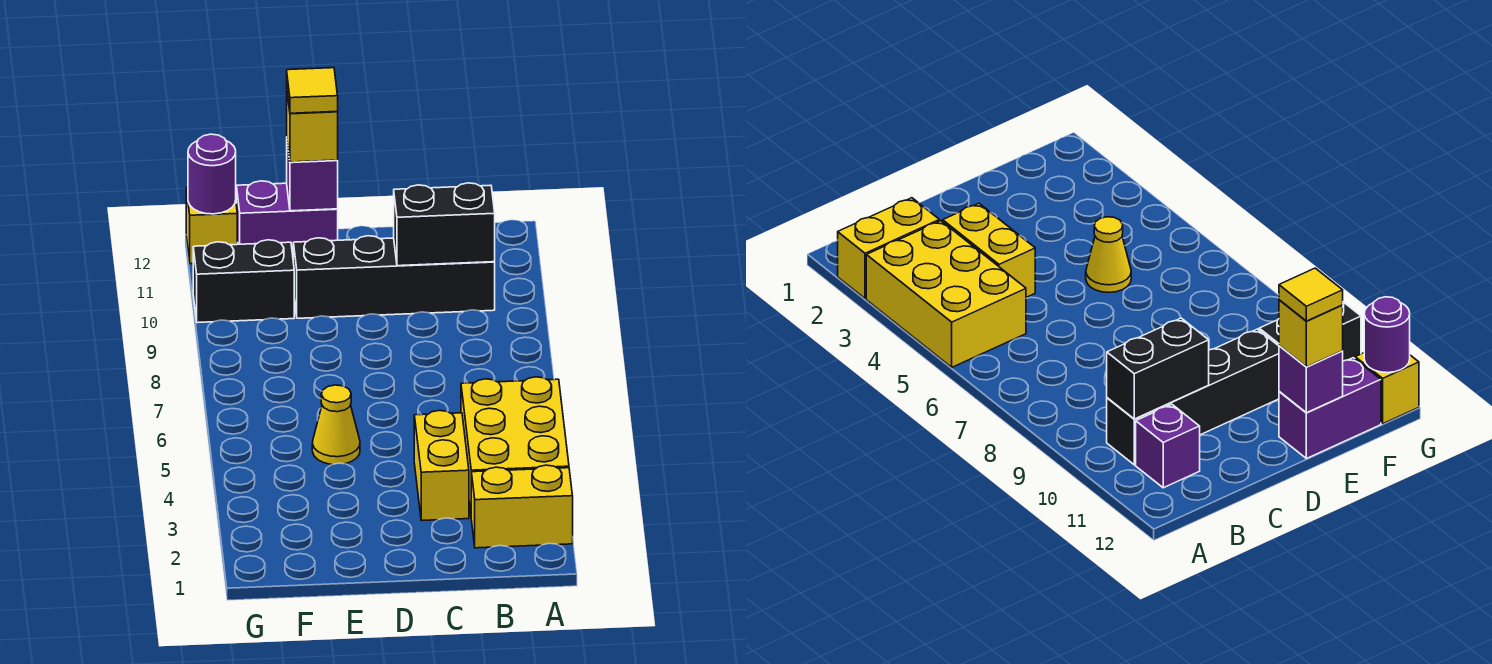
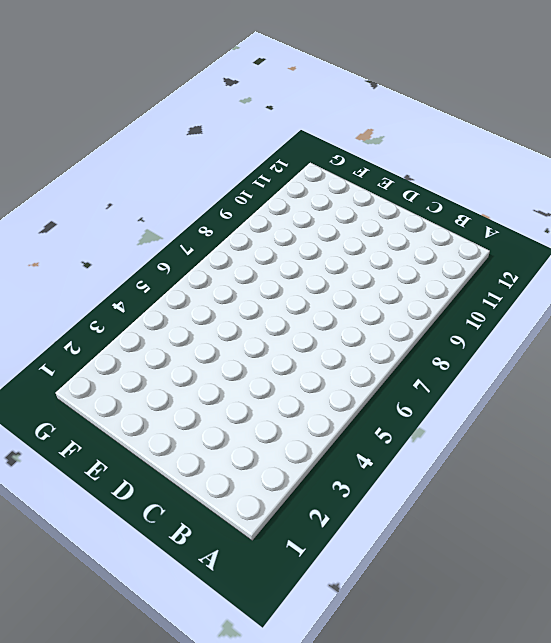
none -> yellow 1x2 brick [471,465,573,548]
none -> yellow 2x3 brick [461,377,569,512]
none -> black 1x4 brick [293,236,495,318]

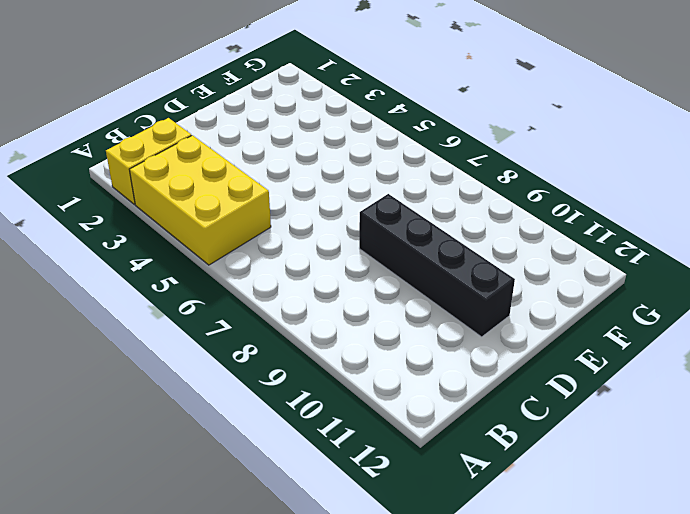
black 1x4 brick [359,194,515,337] -> black 1x4 brick turned to [293,236,495,318]
none -> purple 1x1 brick [1136,404,1200,488]
none -> yellow 1x2 brick [414,411,469,520]
none -> yellow 1x1 cone [312,385,360,464]

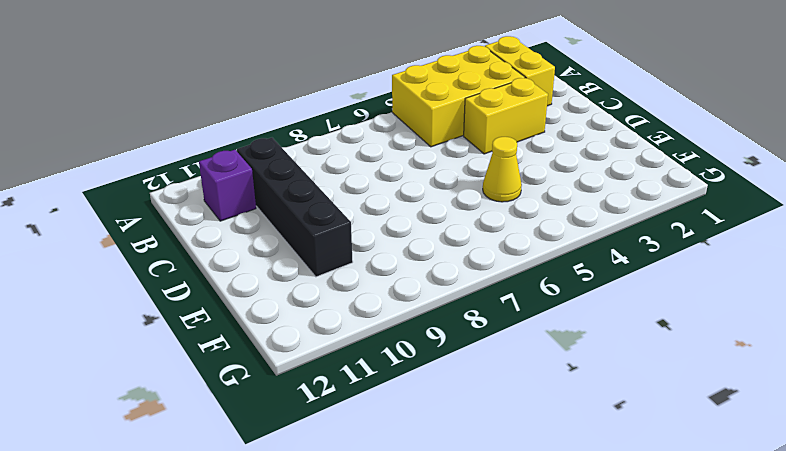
none -> purple 1x2 brick [236,181,338,254]
none -> black 1x2 brick [193,240,294,323]
none -> yellow 1x1 brick [186,187,237,264]

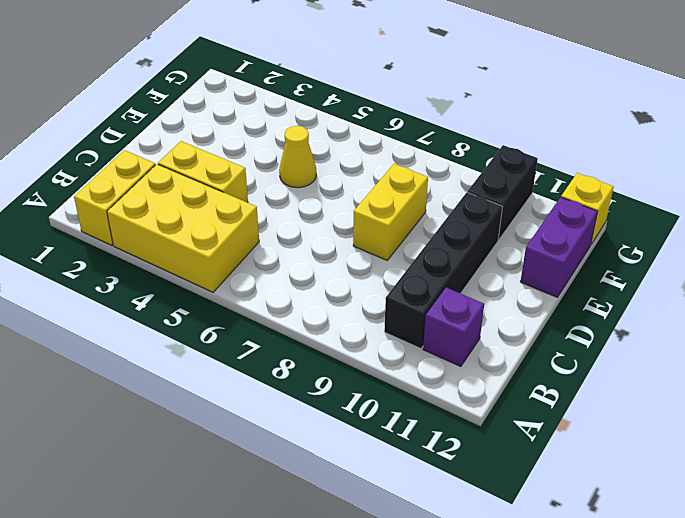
yellow 1x2 brick [353,164,428,260] -> none
none -> black 1x2 brick [394,183,495,266]
none -> purple 1x1 brick [287,143,338,211]
none -> purple 1x1 round brick [188,134,236,214]

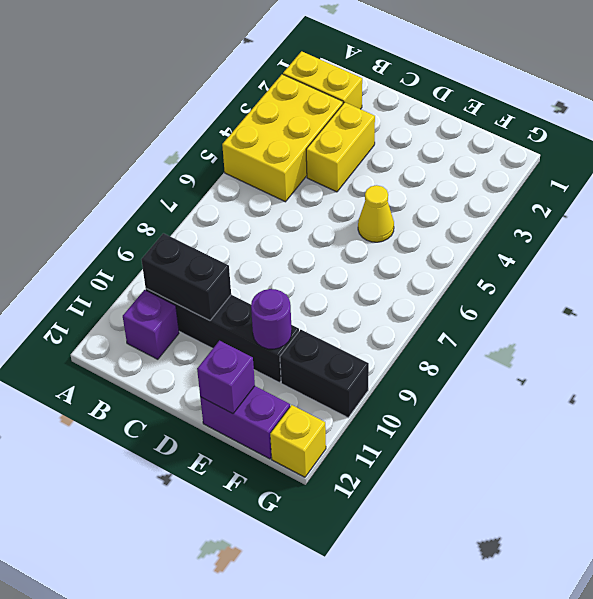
purple 1x1 round brick [251,289,292,349] -> purple 1x1 round brick moved to [188,134,236,214]
none -> yellow 1x1 brick [287,94,338,162]
none -> yellow 1x1 tile [287,68,338,113]

